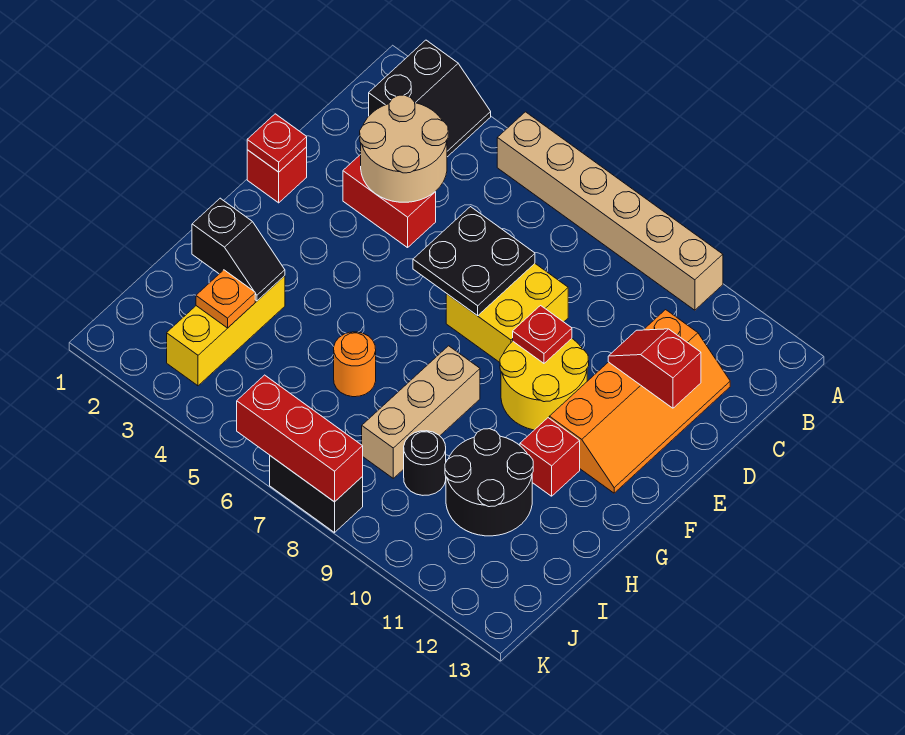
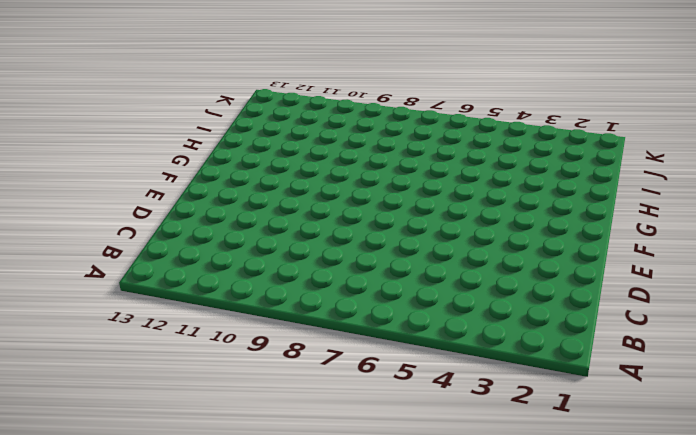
none -> black 2x2 slope [369,40,491,157]
none -> tan 1x6 brick [497,112,723,310]
none -> orange 2x4 slope [549,310,730,493]

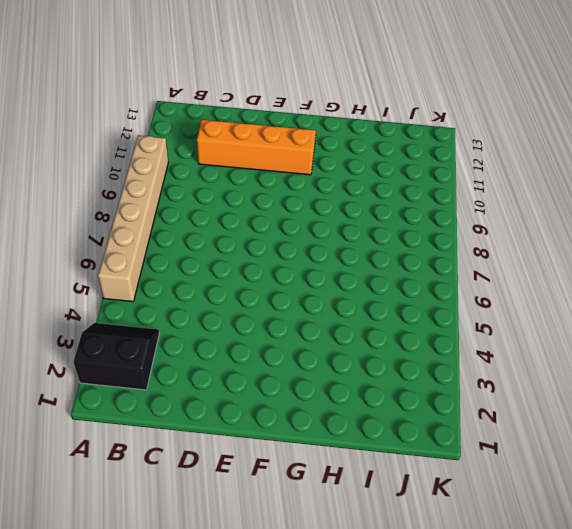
none -> red 1x2 brick [343,154,436,248]
none -> yellow 2x2 brick [446,264,568,362]
none -> red 1x1 brick [247,147,307,203]

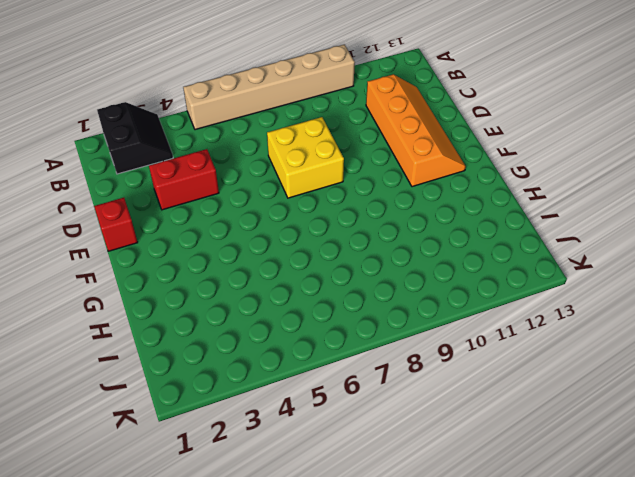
none -> yellow 2x2 round brick [500,339,589,430]
none -> tan 1x3 brick [362,346,480,478]
none -> red 1x1 brick [520,418,580,496]

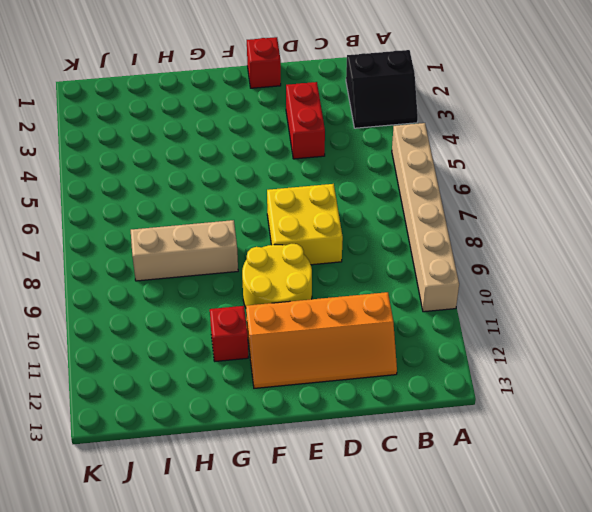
none -> yellow 1x3 brick [167,276,285,386]
none -> orange 1x1 round brick [334,332,376,397]
none -> black 2x2 round brick [445,429,533,536]

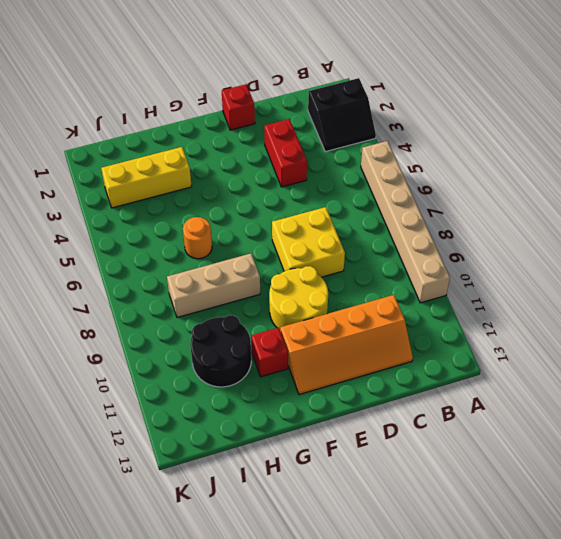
none -> black 1x1 round brick [404,431,446,495]
none -> black 1x2 brick [270,456,363,532]
none -> tan 2x2 round brick [360,95,448,202]

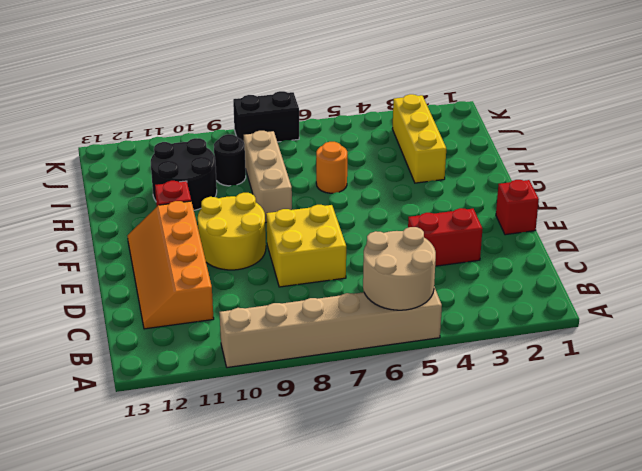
tan 2x2 round brick [363,227,436,310] -> tan 2x2 round brick moved to [360,95,448,202]
none -> black 2x2 slope [369,40,491,157]
none -> black 2x2 plate [413,207,535,316]
none -> red 1x2 slope [608,329,701,408]

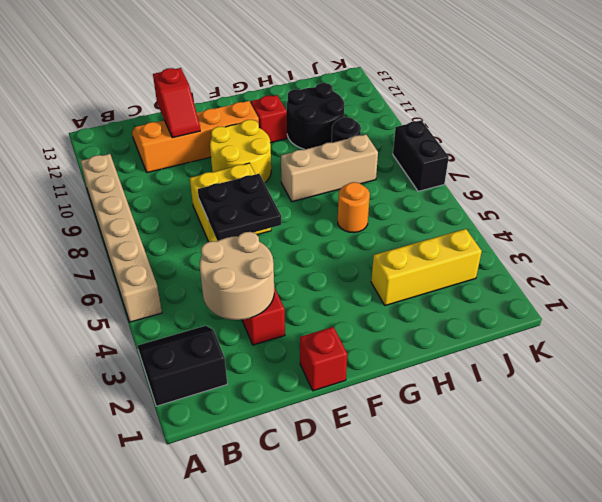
none -> red 1x1 plate [247,114,307,172]
none -> red 1x1 plate [513,306,572,363]
none -> black 1x2 slope [192,198,285,301]

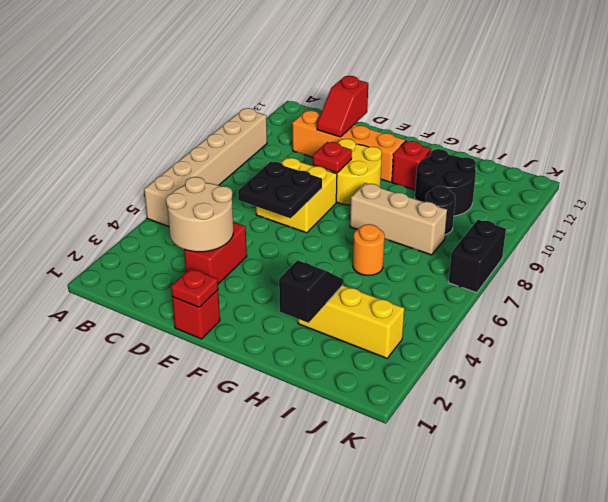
none -> black 2x2 slope [369,40,491,157]
none -> orange 1x1 plate [196,270,255,328]
none -> red 1x3 brick [237,375,363,502]

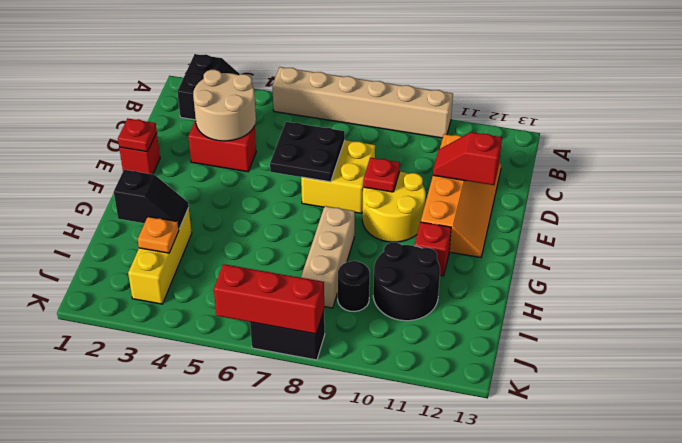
none -> orange 1x1 round brick [334,332,376,397]

